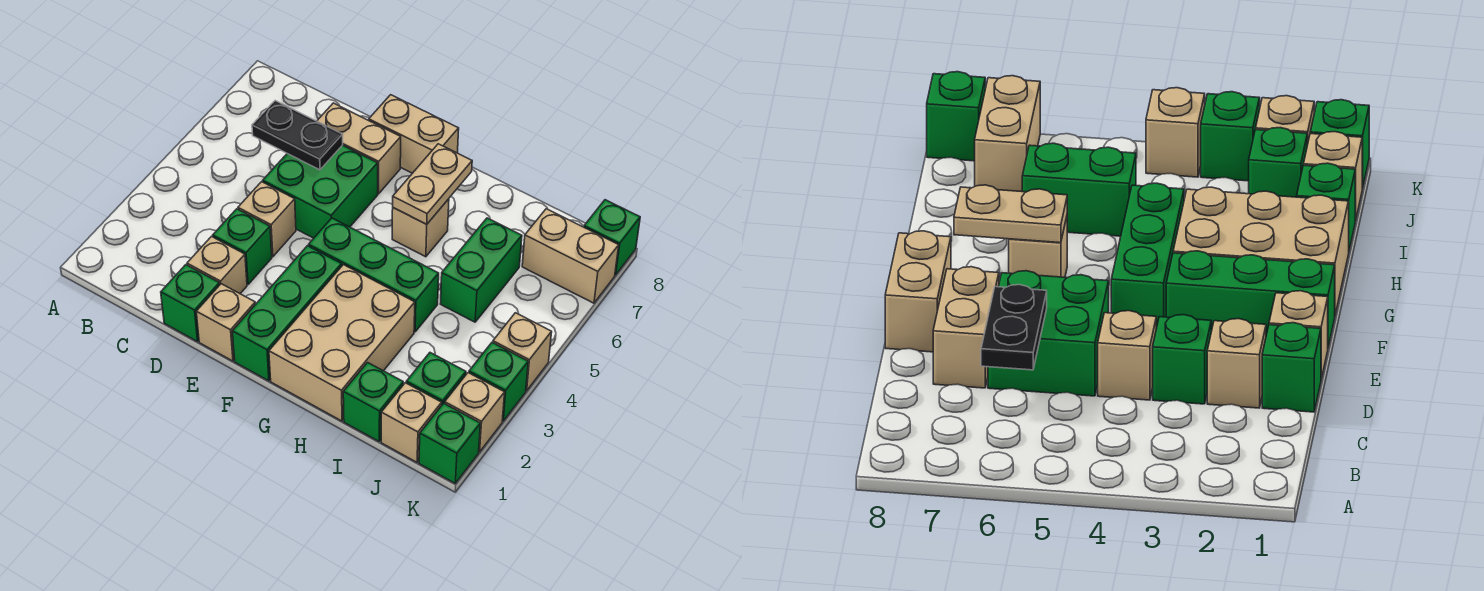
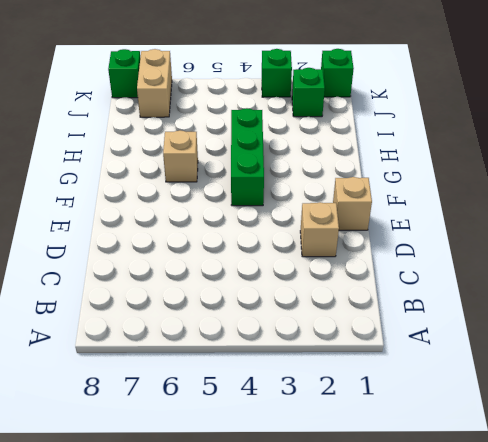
none -> green 1x1 brick [161,265,220,342]
none -> green 1x1 brick [213,209,272,284]
none -> tan 1x1 brick [238,182,296,257]

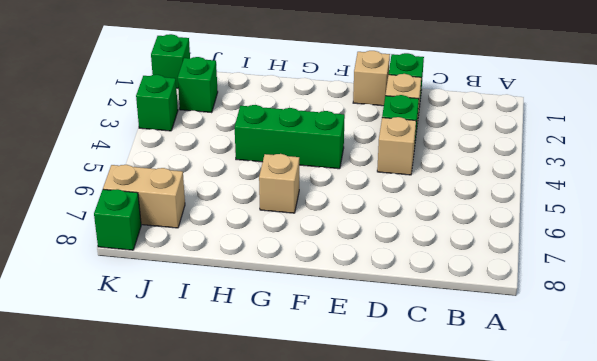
none -> green 2x2 brick [263,145,378,238]
none -> tan 1x2 brick [317,103,401,194]
none -> tan 1x2 brick [369,95,459,173]

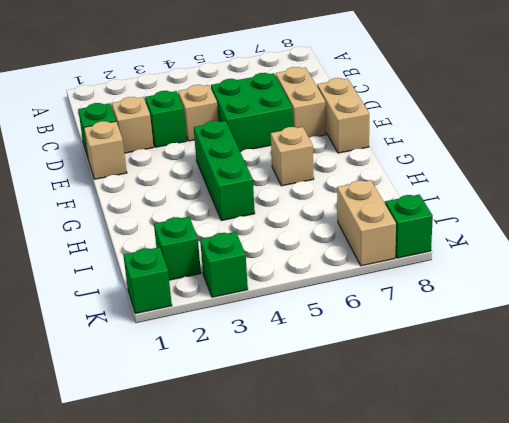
none -> green 1x3 brick [232,246,342,381]
none -> tan 2x3 brick [269,265,415,421]
none -> green 1x1 brick [343,363,403,441]

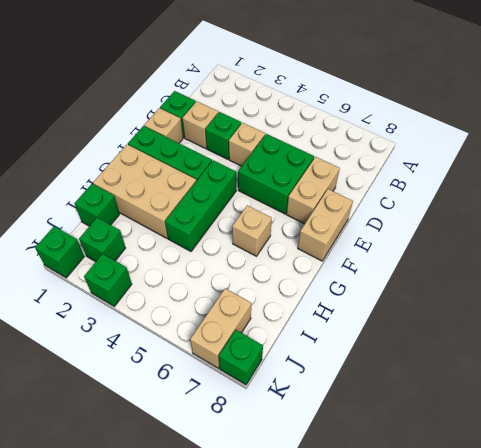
none -> green 1x2 brick [440,218,522,322]
none -> tan 1x1 brick [381,383,442,462]
none -> tan 1x1 brick [445,373,505,452]

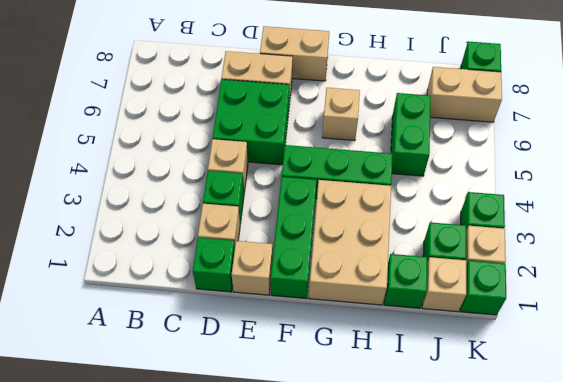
none -> tan 1x1 brick [493,313,552,391]
none -> black 1x2 plate [252,101,343,170]
none -> tan 1x2 plate [393,144,472,224]

